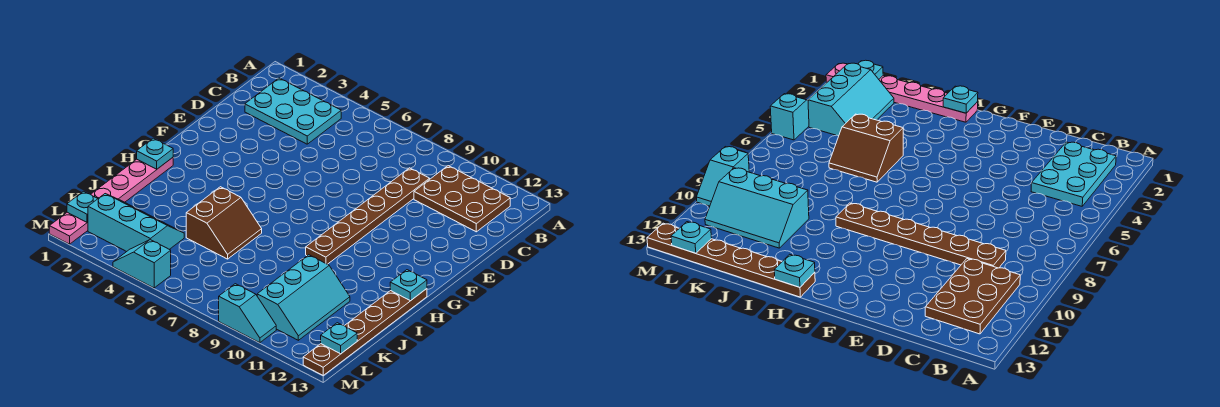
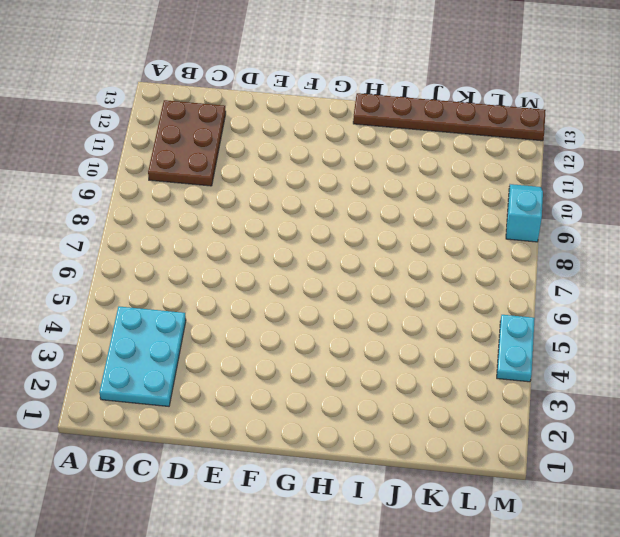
cyan 1x2 plate [497,315,535,382] -> cyan 1x2 slope [113,240,171,288]
none -> brown 1x6 plate [306,168,430,264]
none -> pink 1x6 plate [49,158,173,244]
none -> brown 2x2 slope [186,187,262,259]

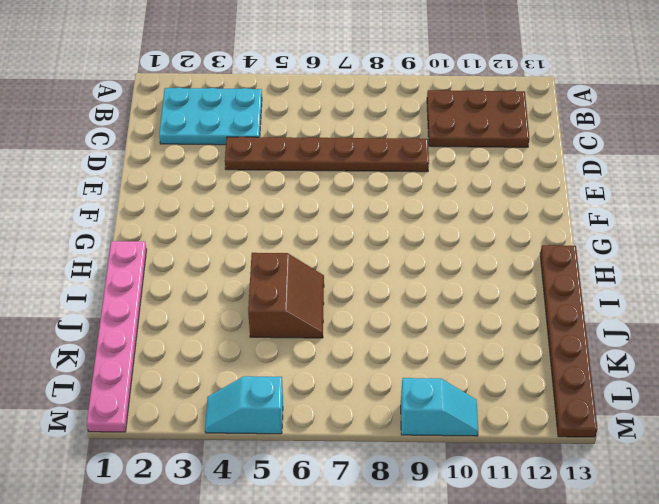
brown 1x6 plate [225,137,429,172] -> brown 1x6 plate turned to [306,168,430,264]
none -> cyan 2x3 slope [257,255,350,340]
none -> cyan 2x3 slope [88,194,184,252]
none -> cyan 1x1 plate [137,138,173,169]

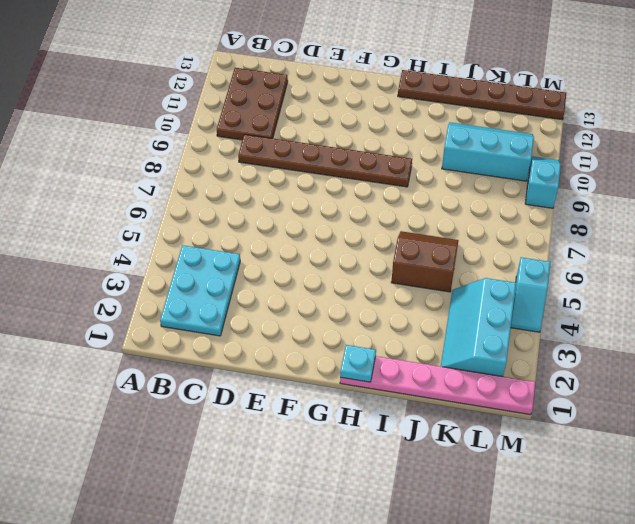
none -> cyan 1x1 plate [390,270,427,301]
none -> cyan 1x1 plate [67,191,98,222]
none -> cyan 1x1 plate [321,323,357,354]

